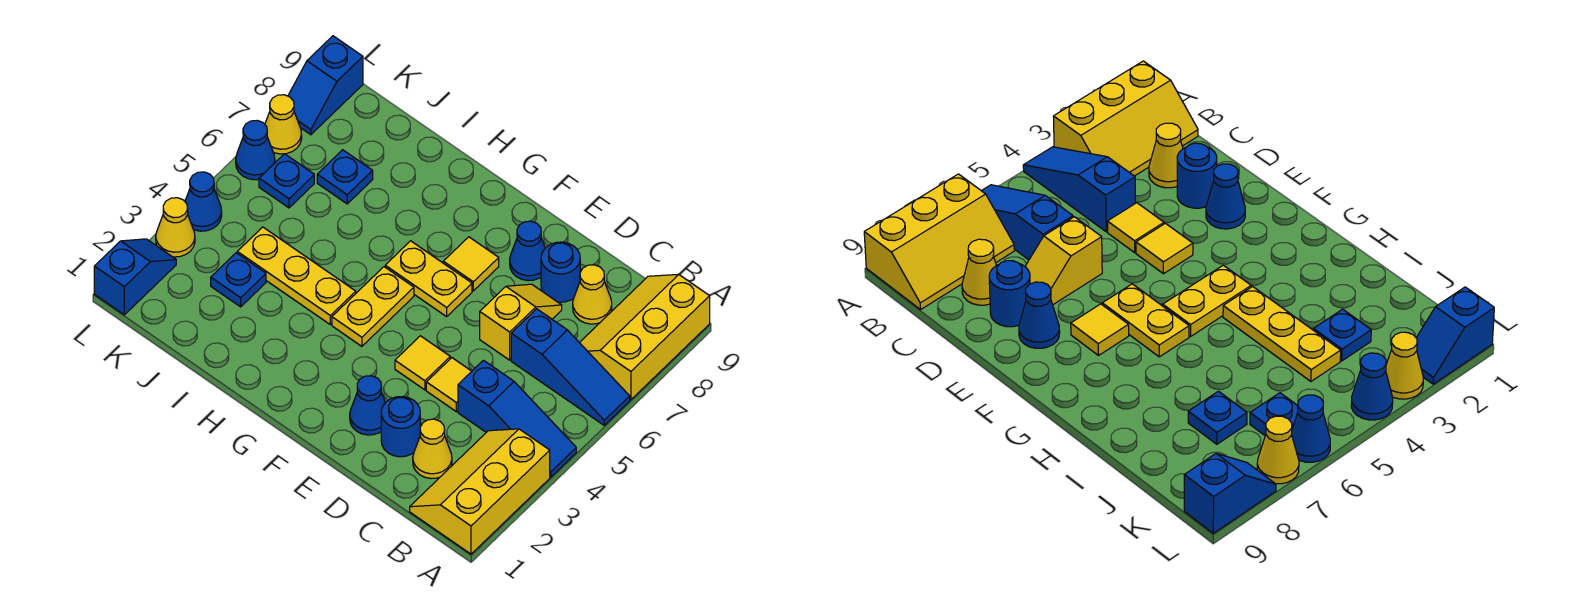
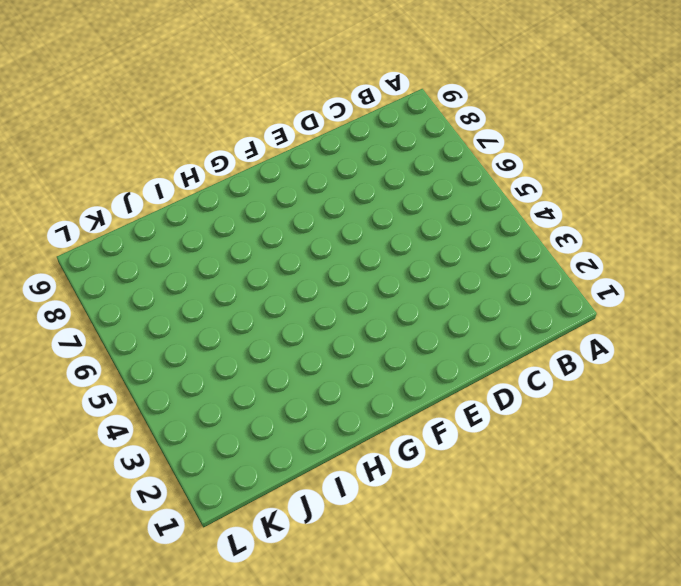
none -> yellow 2x3 slope [410,429,550,554]
none -> blue 1x3 slope [458,360,576,477]
none -> blue 1x3 slope [511,309,630,425]

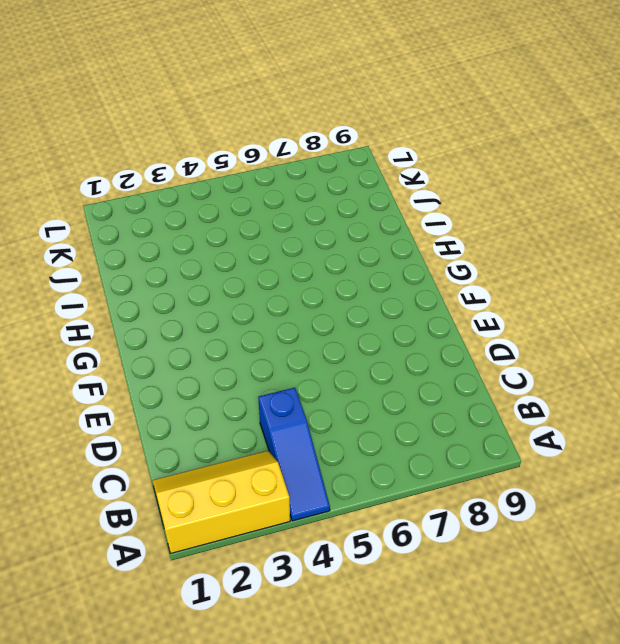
none -> blue 1x3 slope [511,309,630,425]
none -> yellow 2x3 slope [580,274,710,400]
none -> yellow 1x1 cone [413,419,452,479]

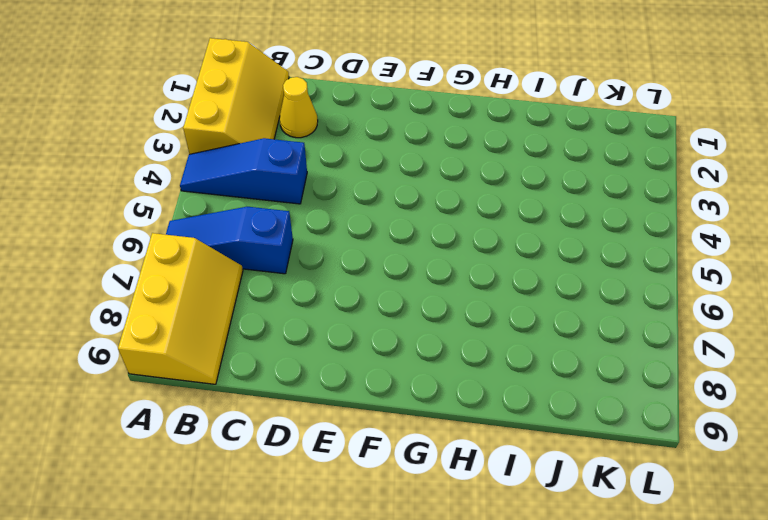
none -> yellow 1x1 cone [573,265,612,324]
none -> blue 1x1 round brick [381,397,420,457]
none -> yellow 1x1 tile [426,358,472,412]

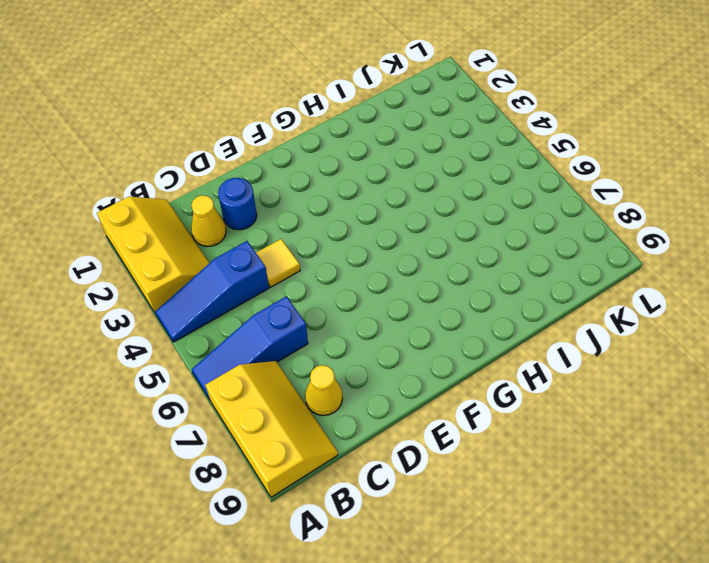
none -> yellow 1x2 slope [480,284,562,360]
none -> blue 1x1 round brick [541,242,580,302]
none -> blue 1x1 cone [350,376,385,435]

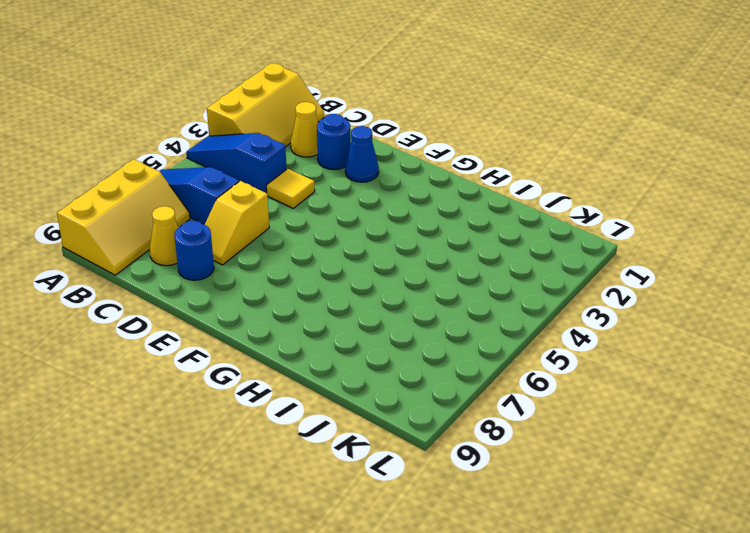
none -> yellow 1x1 tile [395,336,450,390]
none -> blue 1x1 cone [510,221,545,281]
none -> yellow 1x2 plate [385,241,472,317]

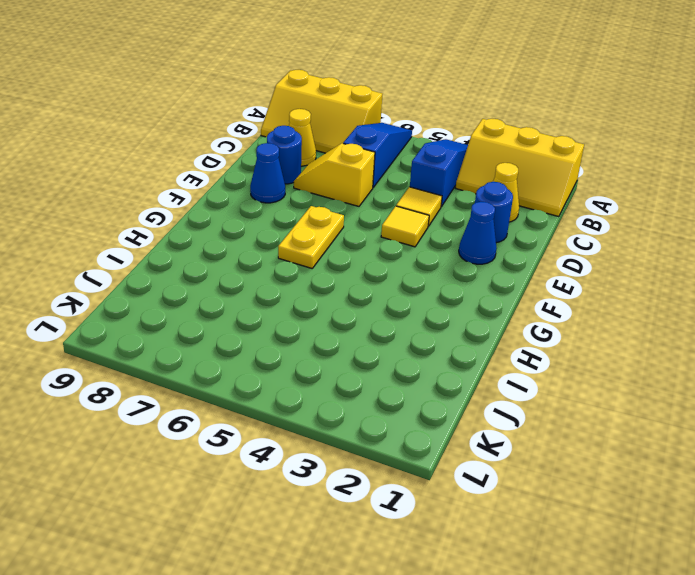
none -> yellow 1x1 tile [443,237,499,291]
none -> yellow 1x2 plate [332,267,414,346]
none -> yellow 1x3 plate [237,227,356,324]

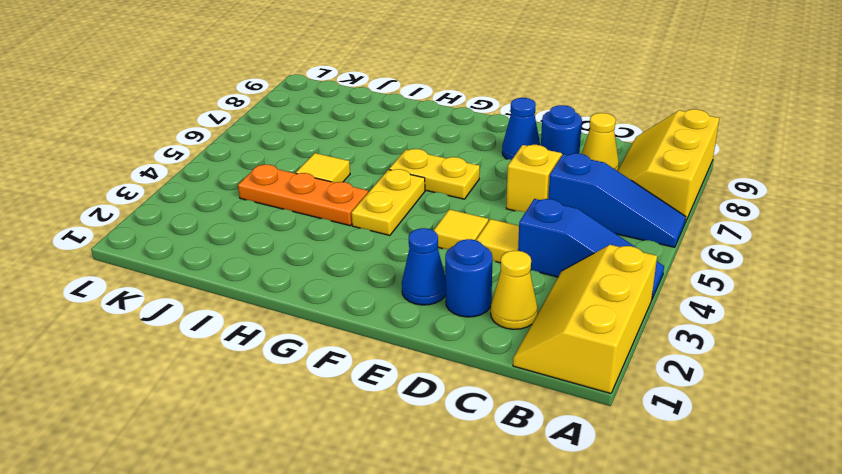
orange 1x3 plate [238,164,368,226] -> yellow 1x3 plate [237,227,356,324]
yellow 1x1 tile [296,153,350,183] -> yellow 1x1 tile moved to [443,237,499,291]
none -> blue 1x1 plate [211,253,266,307]
none -> blue 1x1 plate [317,150,373,204]
none -> blue 1x1 plate [259,154,314,208]

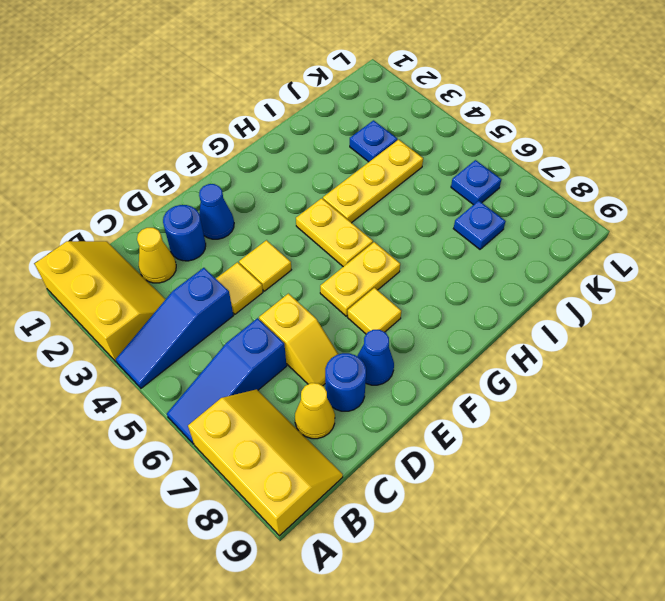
none -> blue 1x2 slope [94,239,176,315]
none -> yellow 1x1 cone [156,198,195,257]
none -> blue 1x1 cone [185,172,222,231]

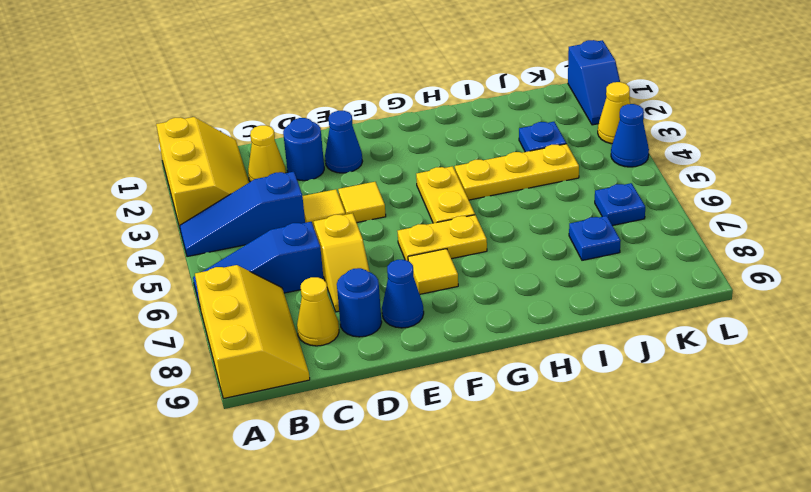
none -> blue 1x1 cone [236,120,275,180]
none -> yellow 1x1 cone [265,95,302,154]
none -> blue 1x2 slope [288,36,363,135]

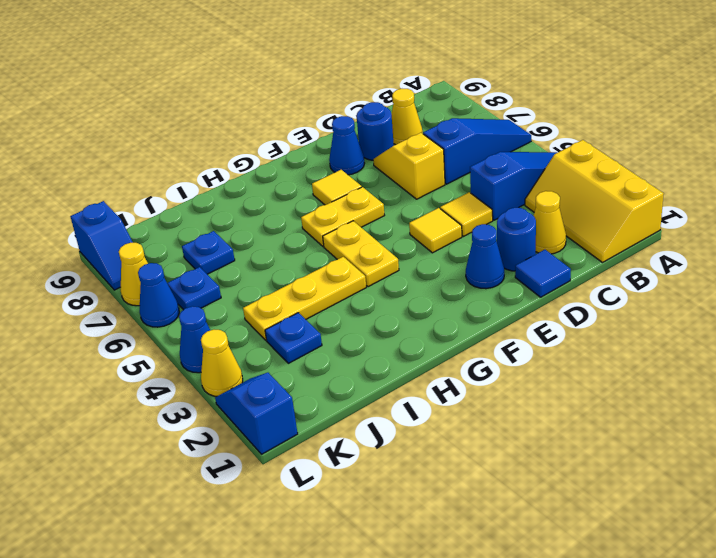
blue 1x1 tile [515,250,571,297] -> none
none -> yellow 2x3 slope [580,274,710,400]

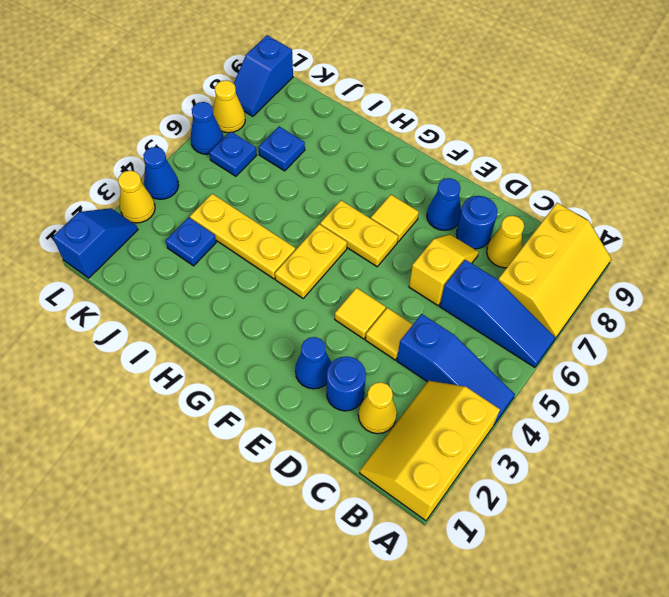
yellow 2x3 slope [498,203,611,337] -> yellow 2x3 slope turned to [580,274,710,400]

